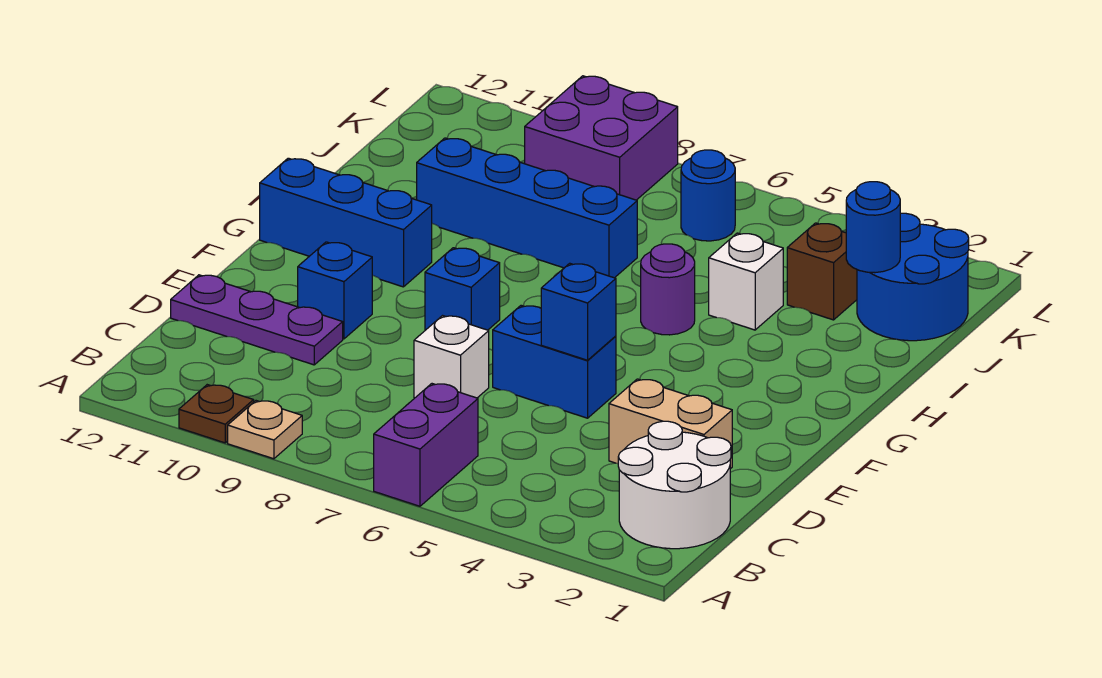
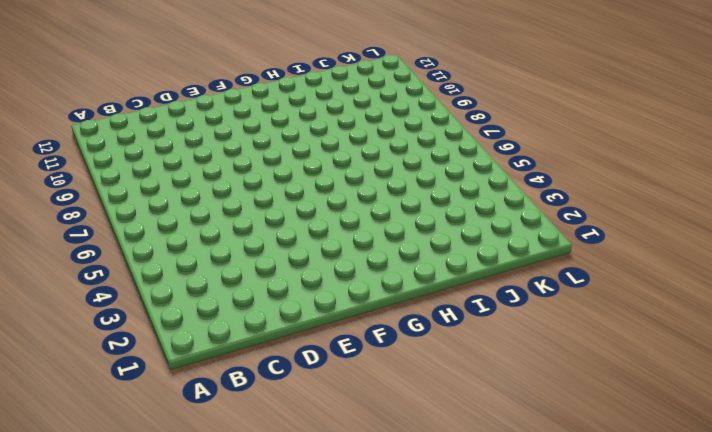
none -> purple 1x2 brick [374,384,478,506]
none -> tan 1x1 plate [228,401,302,459]
none -> brown 1x1 plate [179,385,254,443]

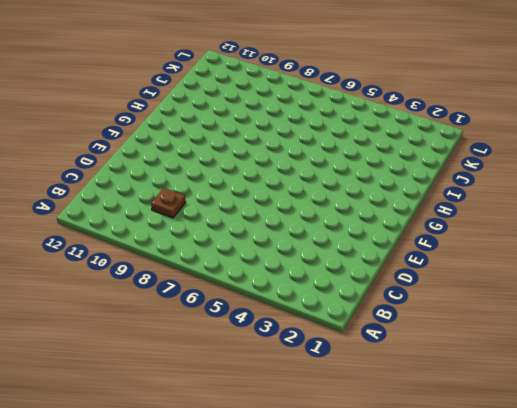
brown 1x1 plate [151,188,186,218] -> brown 1x1 plate moved to [179,385,254,443]
none -> purple 1x2 brick [374,384,478,506]
none -> tan 1x1 plate [228,401,302,459]
none -> white 2x2 round brick [618,421,731,549]

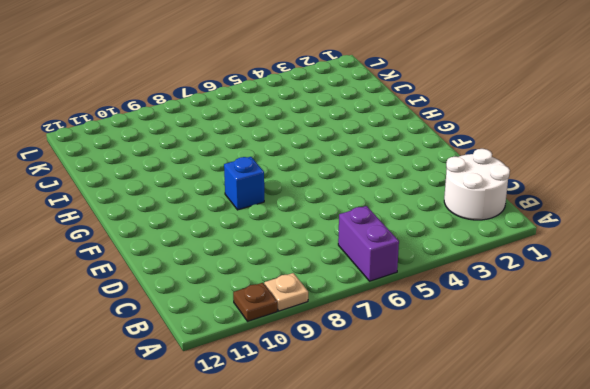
none -> tan 1x2 brick [609,379,732,469]
none -> white 1x1 brick [414,316,489,398]
none -> purple 1x3 plate [171,275,343,365]

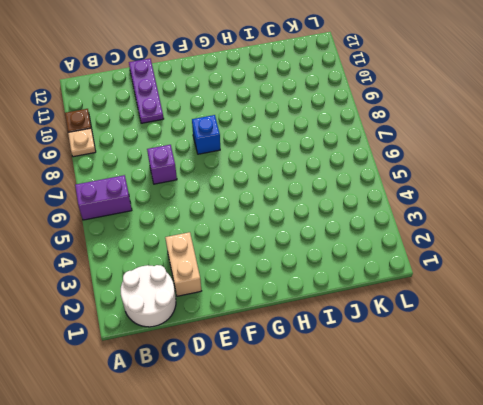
purple 1x1 brick [147,145,177,184] -> white 1x1 brick [414,316,489,398]
none -> blue 1x2 brick [493,306,616,418]
none -> blue 1x1 brick [298,242,372,339]
none -> blue 1x3 brick [260,158,432,287]

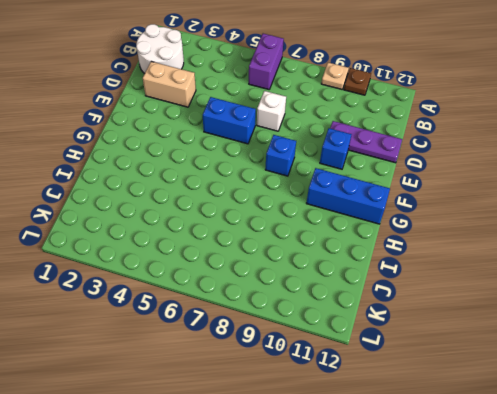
none -> purple 1x1 round brick [641,244,695,335]
none -> white 1x1 brick [709,233,783,330]
none -> blue 1x4 brick [417,138,637,278]

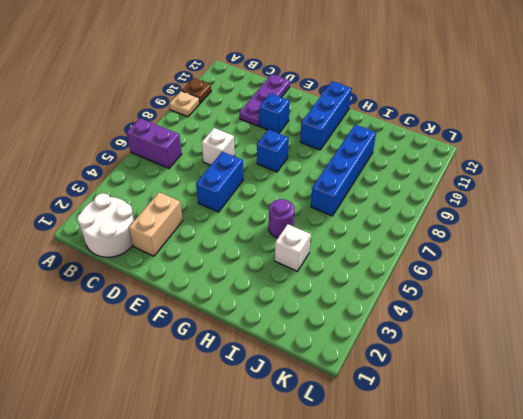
none -> blue 2x2 round brick [857,213,969,341]
none -> brown 1x1 brick [787,223,857,320]
none -> blue 1x1 round brick [681,150,735,241]

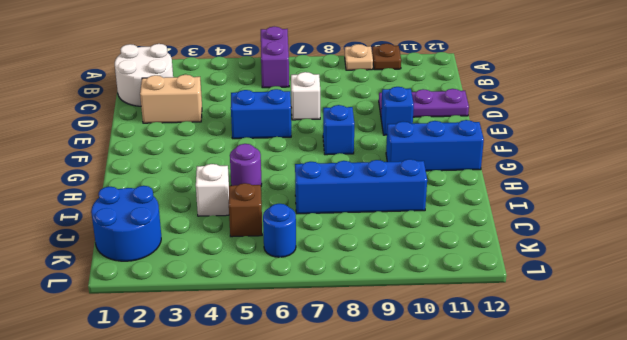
brown 1x1 brick [229,183,262,237] -> brown 1x1 brick moved to [787,223,857,320]
none -> purple 2x2 brick [525,76,678,200]
none -> blue 1x1 brick [541,263,616,360]
none -> blue 1x1 round brick [846,182,900,273]

